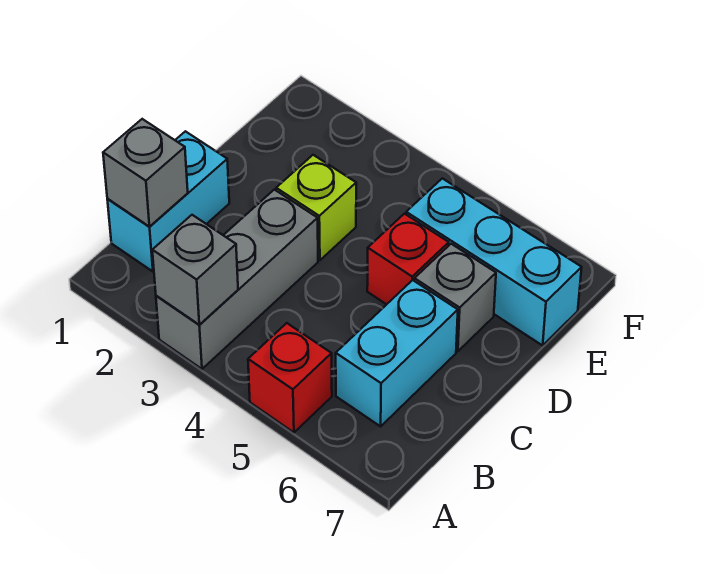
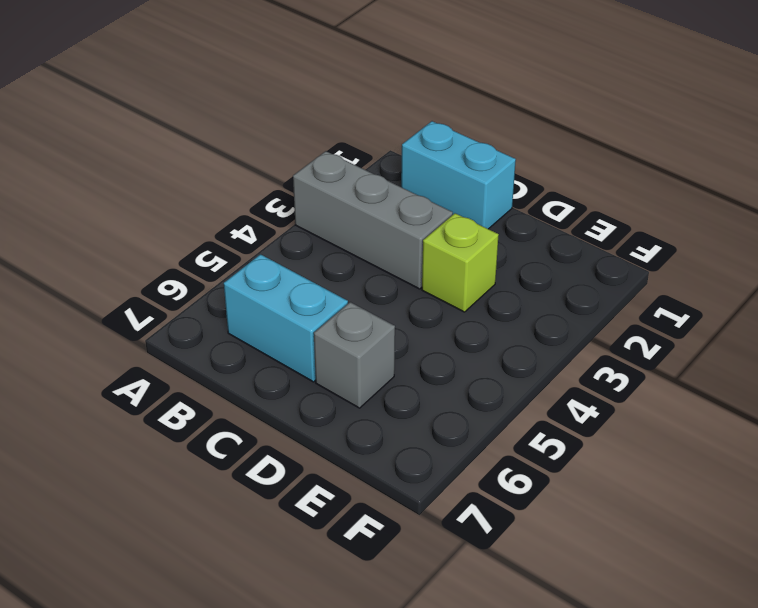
none -> red 1x1 brick [248,323,332,432]
none -> red 1x1 brick [367,214,449,304]

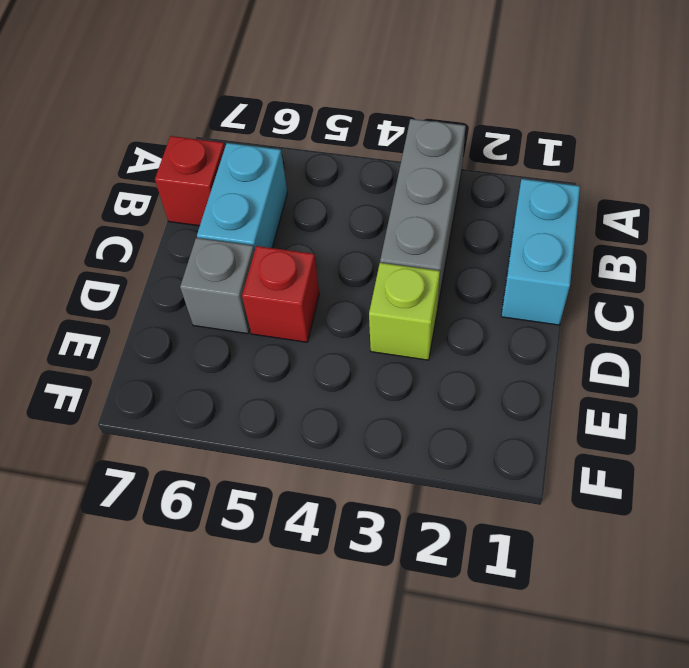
red 1x1 brick [155,136,225,226] -> red 1x1 brick moved to [248,323,332,432]
none -> cyan 1x3 brick [406,178,582,345]
none -> grey 1x1 brick [152,215,238,325]

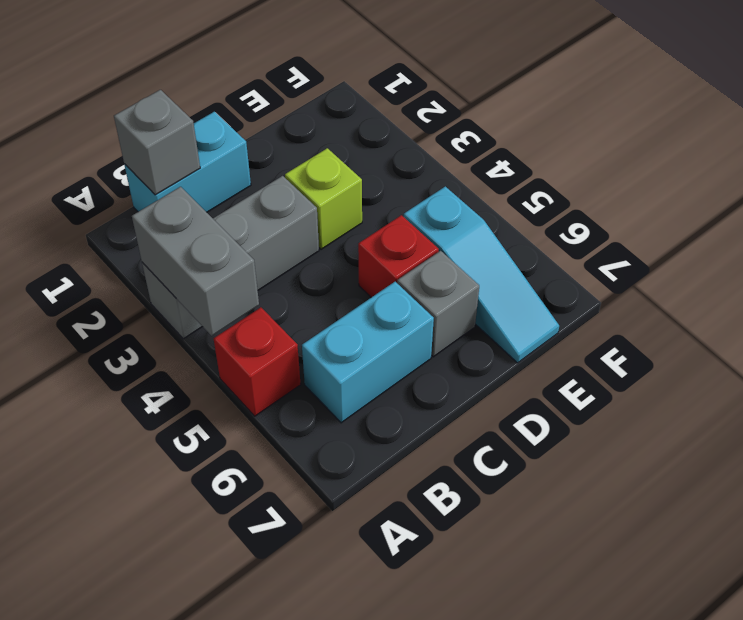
grey 1x2 brick [132,187,259,336] -> grey 1x1 brick [152,215,238,325]
cyan 1x3 slope [404,186,559,363] -> cyan 1x3 brick [406,178,582,345]

